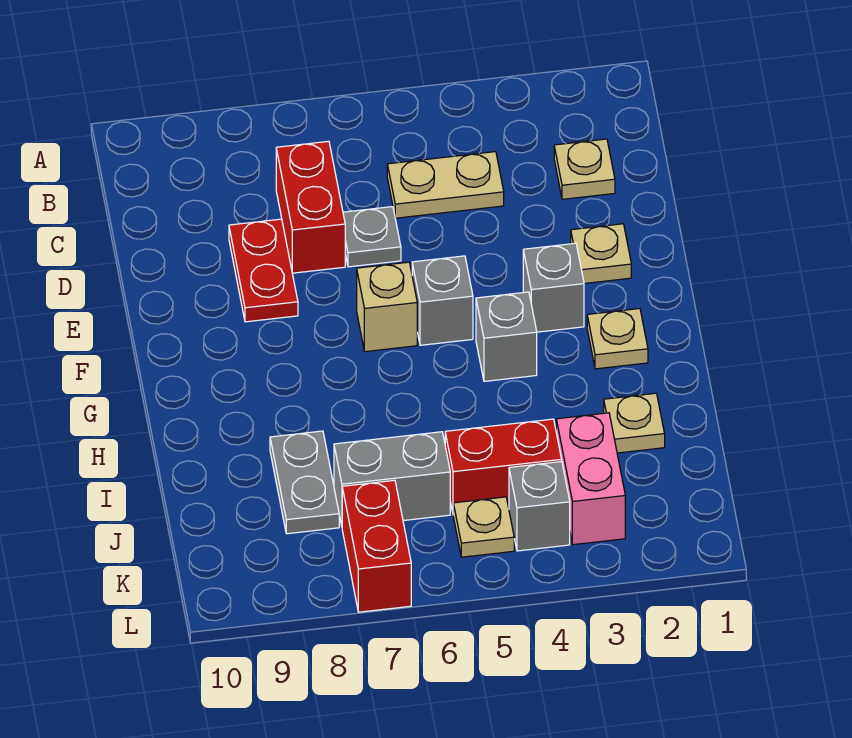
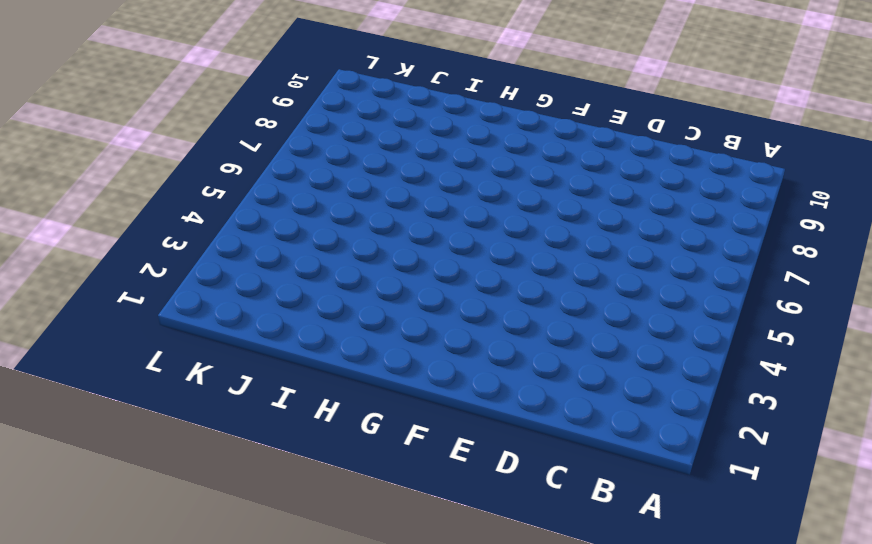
none -> tan 1x1 plate [554,139,615,199]
none -> tan 1x2 plate [387,152,504,218]
none -> red 1x2 brick [276,141,345,273]

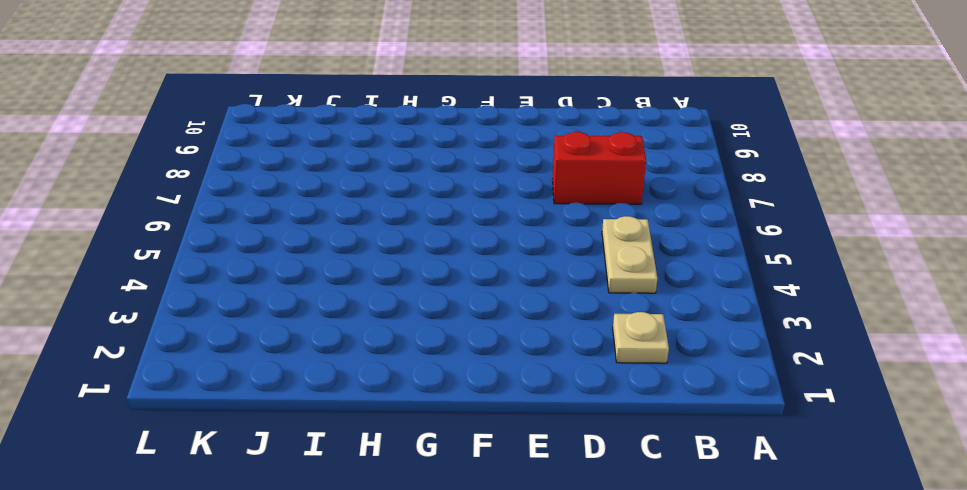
none -> grey 1x1 plate [343,207,401,267]
none -> red 1x2 plate [229,219,298,322]
none -> tan 1x1 plate [571,224,631,284]

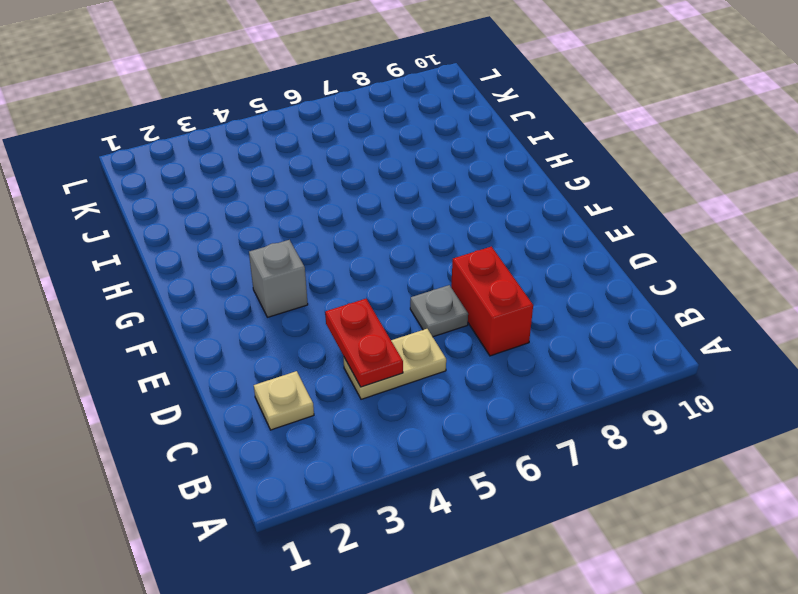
red 1x2 plate [325,299,403,387] -> red 1x2 plate moved to [229,219,298,322]
none -> tan 1x1 plate [571,224,631,284]
none -> grey 1x1 brick [412,256,473,345]
none -> tan 1x1 brick [357,262,417,352]

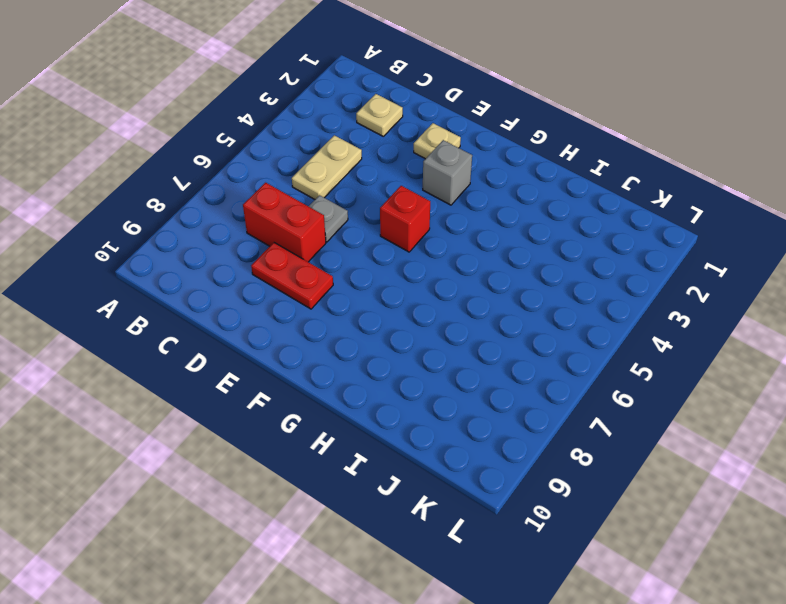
red 1x1 brick [380,186,430,252] -> grey 1x1 brick [412,256,473,345]
none -> tan 1x1 brick [357,262,417,352]
none -> tan 1x1 plate [587,309,648,369]
none -> grey 1x1 brick [476,292,537,381]

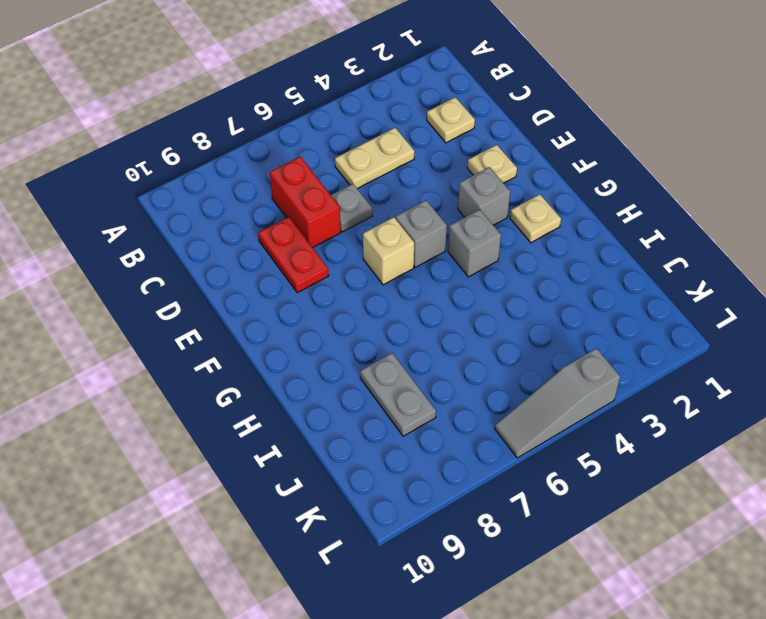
grey 1x3 slope [495,348,620,458] -> none
none -> tan 1x1 plate [604,393,665,453]
none -> pink 1x2 brick [556,413,625,545]
none -> red 1x2 brick [445,419,562,512]

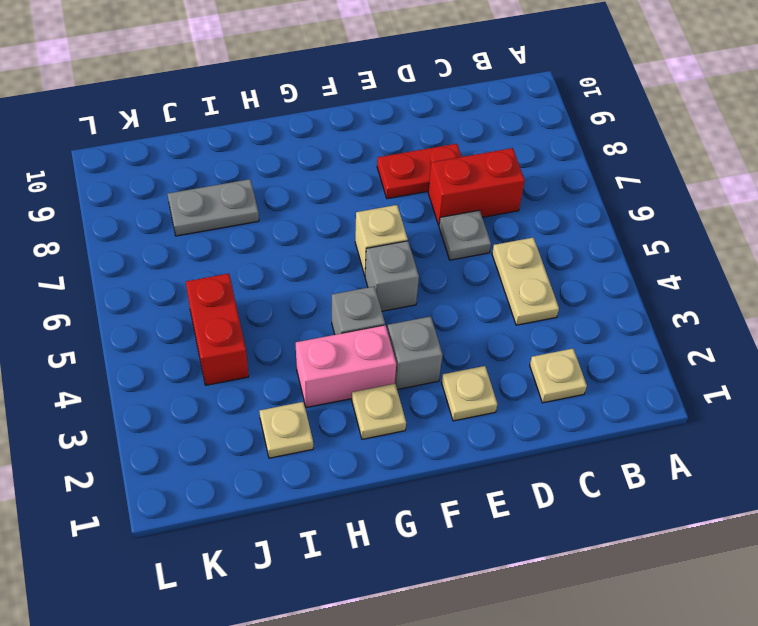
pink 1x2 brick [296,325,396,408] -> pink 1x2 brick moved to [556,413,625,545]
none -> grey 1x2 brick [334,432,450,526]
none -> grey 1x1 brick [509,462,570,551]
none -> tan 1x1 plate [453,497,514,557]

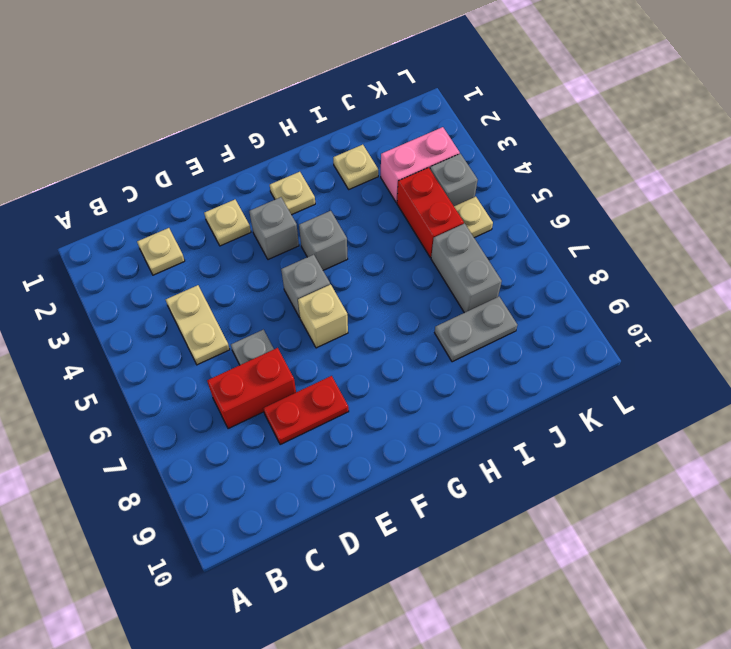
none -> red 1x2 brick [342,480,411,612]

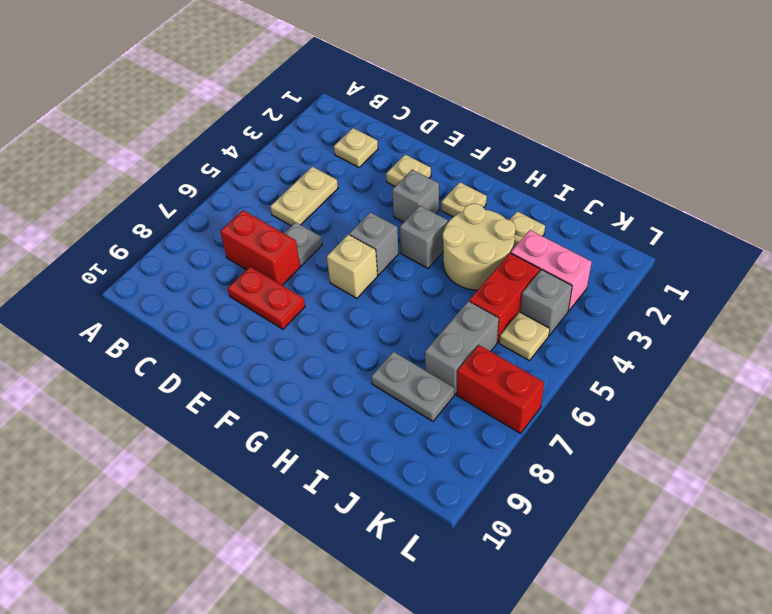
tan 2x2 round brick [443,204,516,290] -> none

